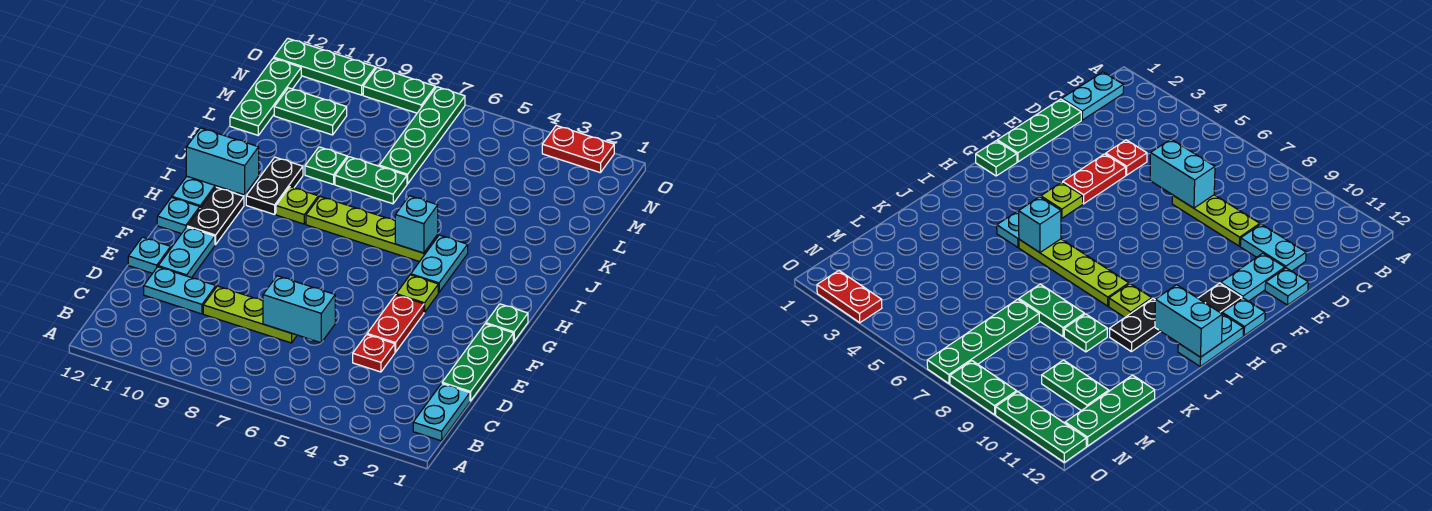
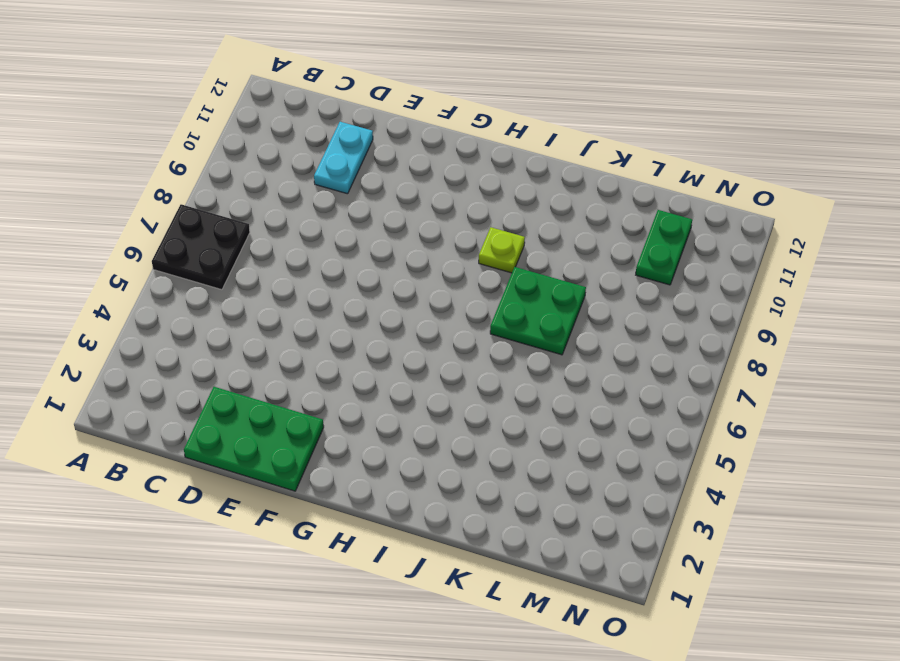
black 2x2 plate [152,204,250,290] -> none
green 2x3 plate [184,387,324,491] -> green 1x3 plate [442,324,513,401]
green 2x2 plate [490,267,586,355] -> green 1x2 plate [335,157,407,204]
none -> cyan 1x2 plate [413,383,470,441]
none -> red 1x1 plate [353,335,395,372]
none -> lime 1x3 plate [203,286,297,343]

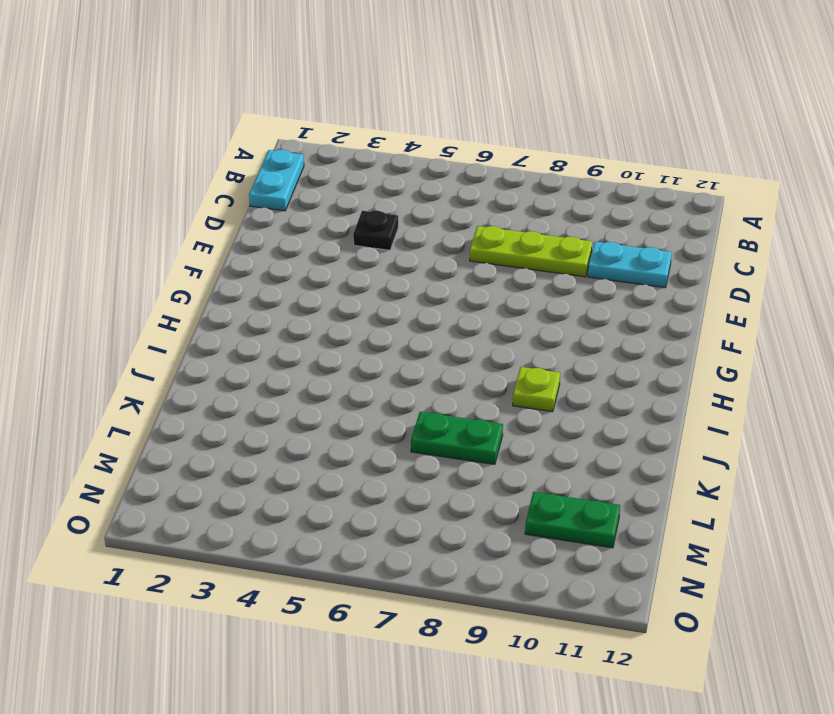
black 1x1 plate [353,211,398,250] -> red 1x1 plate [353,335,395,372]
none -> green 1x3 plate [442,324,513,401]
none -> red 1x2 plate [367,295,424,352]
none -> cyan 1x2 plate [158,227,215,278]

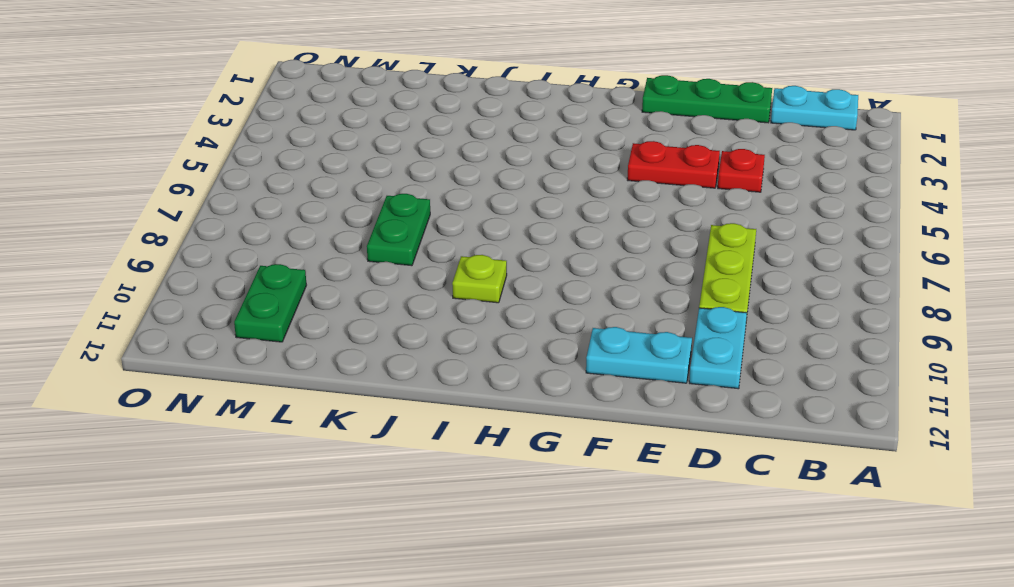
none -> cyan 1x1 plate [128,237,171,273]
none -> green 1x1 plate [486,304,528,341]
none -> lime 1x1 plate [396,275,438,312]

